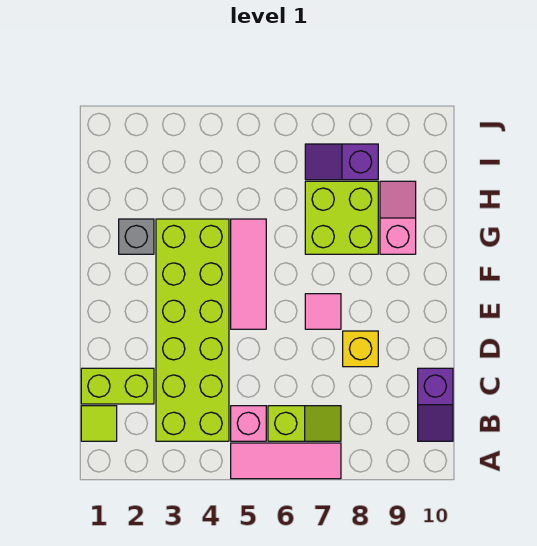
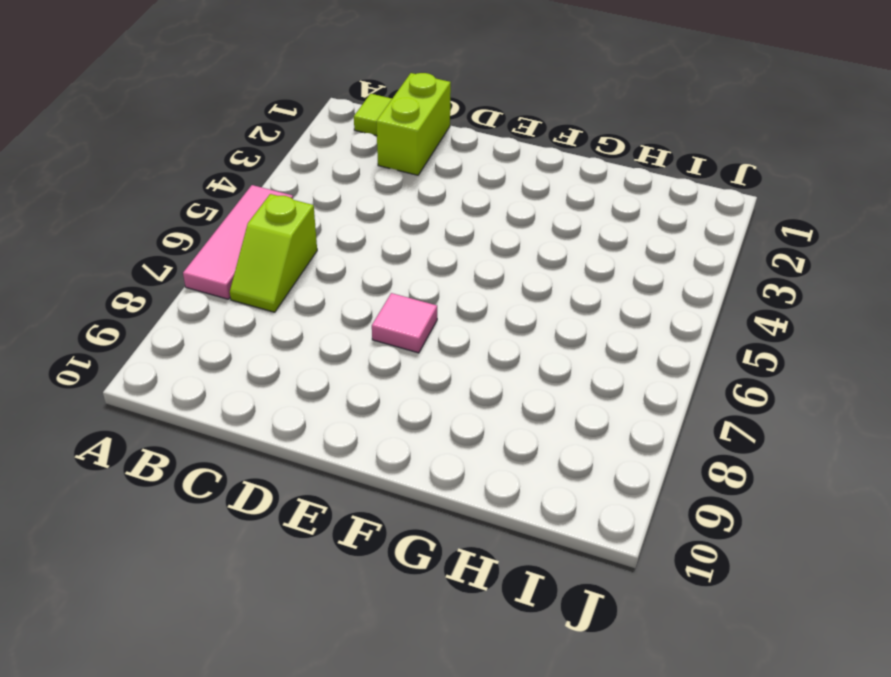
none -> lime 2x6 brick [156,219,229,441]
none -> pink 1x1 brick [231,406,266,441]
none -> purple 1x2 slope [418,368,453,441]

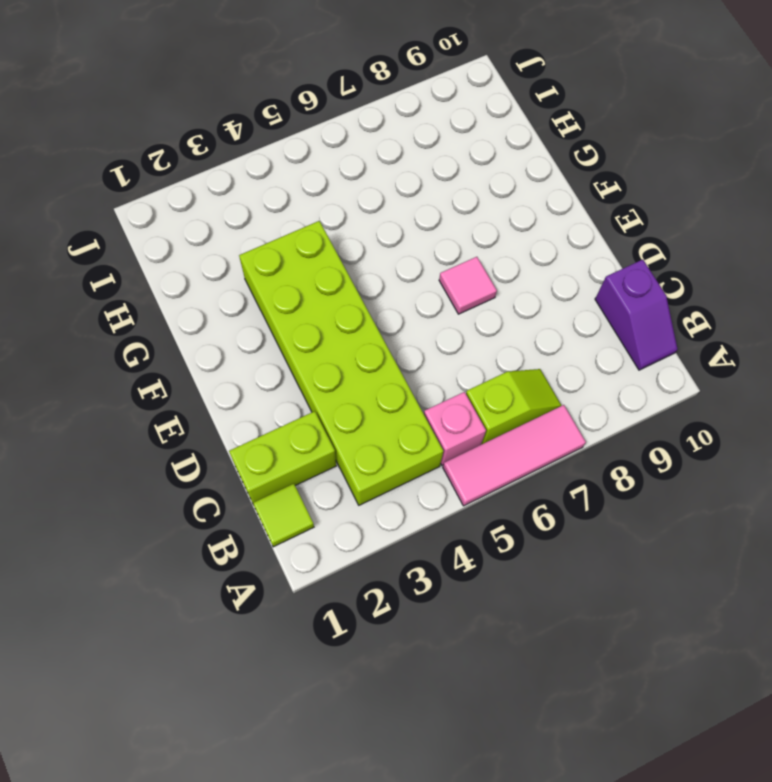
none -> yellow 1x1 brick [343,331,378,367]
none -> pink 1x3 tile [231,219,266,329]
none -> grey 1x1 brick [119,219,154,254]

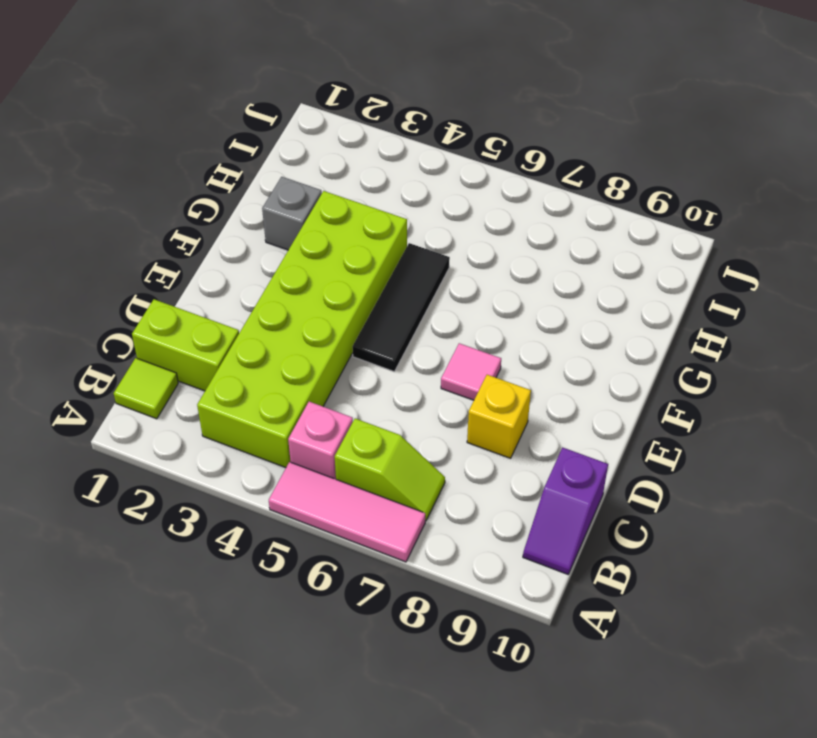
black 1x3 tile [352,243,450,372] -> pink 1x3 tile [231,219,266,329]
none -> lime 2x2 brick [305,181,378,254]
none -> pink 1x2 slope [380,181,416,254]
none -> purple 1x2 slope [305,144,378,180]

